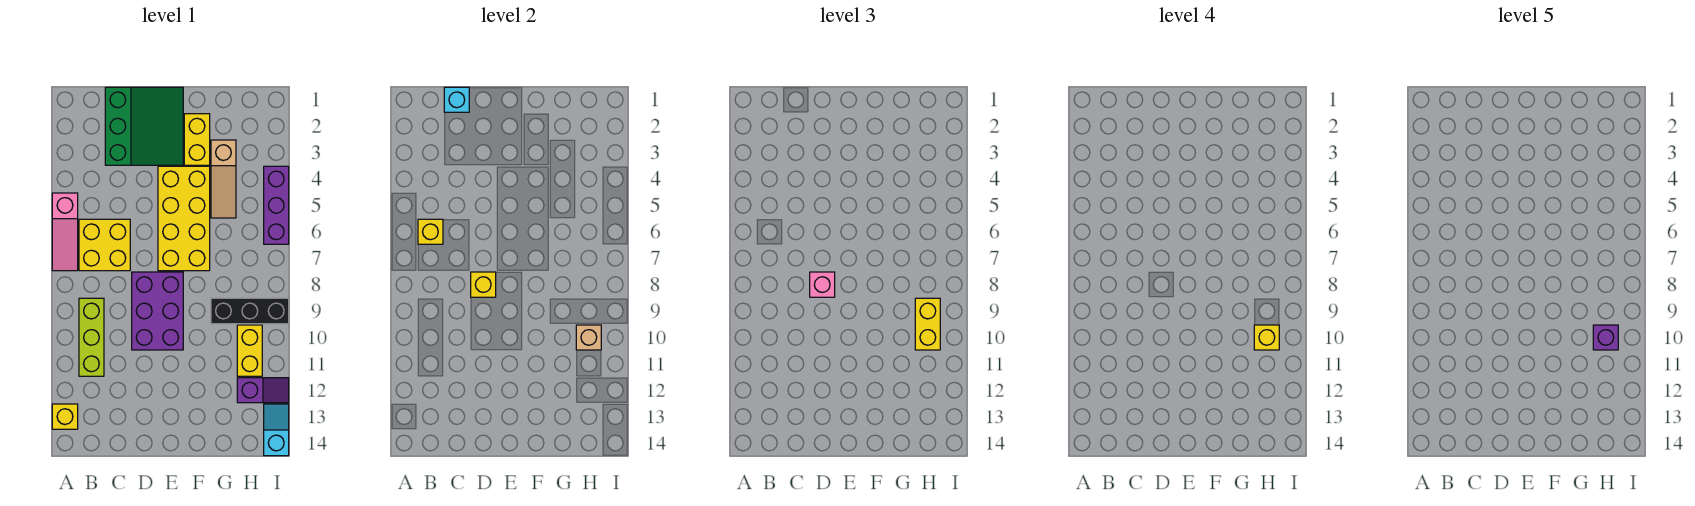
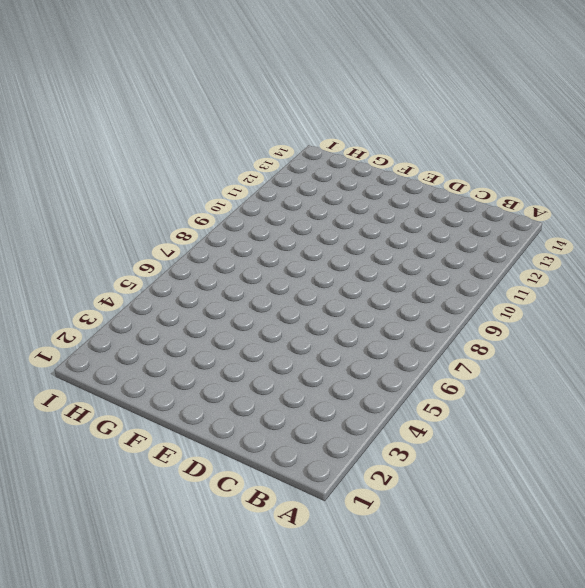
none -> pink 1x3 slope [52,193,78,271]
none -> yellow 1x1 brick [52,404,78,429]
none -> yellow 2x2 brick [79,219,130,271]

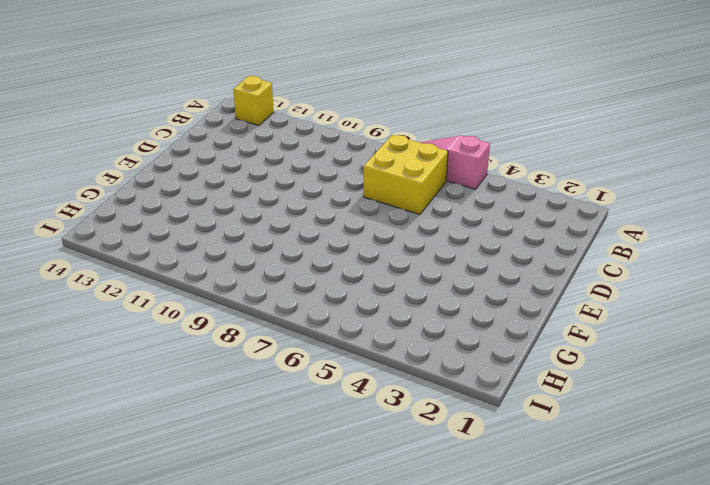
none -> lime 1x3 brick [79,298,104,376]
none -> green 3x3 slope [105,87,183,165]
none -> purple 2x3 brick [132,272,183,350]

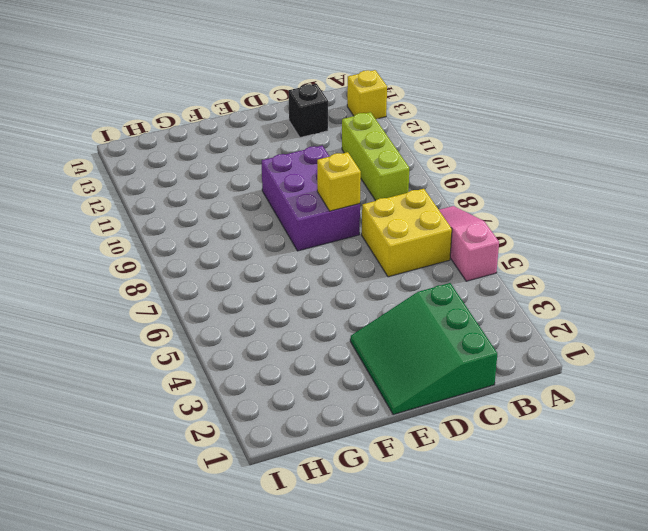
black 1x1 brick [289,84,328,138] -> none
none -> yellow 2x4 brick [158,166,210,271]
none -> yellow 1x2 brick [184,114,210,165]
none -> tan 1x3 slope [211,140,236,218]

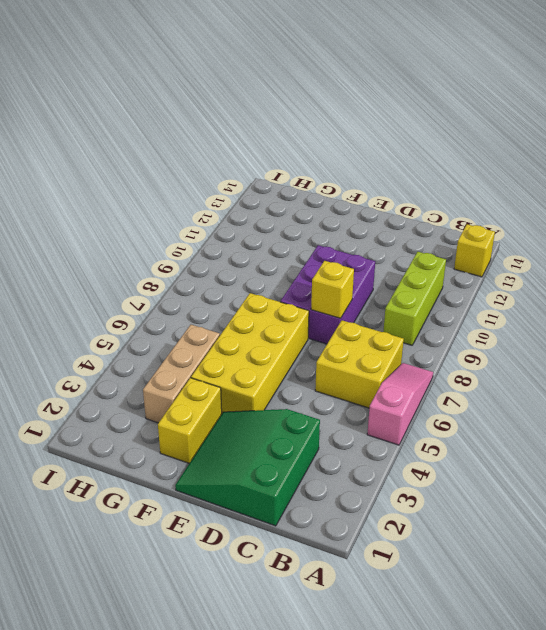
tan 1x3 brick [143,325,220,423] -> tan 1x3 slope [211,140,236,218]
none -> black 1x3 brick [211,298,289,324]
none -> yellow 1x2 brick [237,325,262,376]
none -> purple 1x2 slope [237,378,289,403]

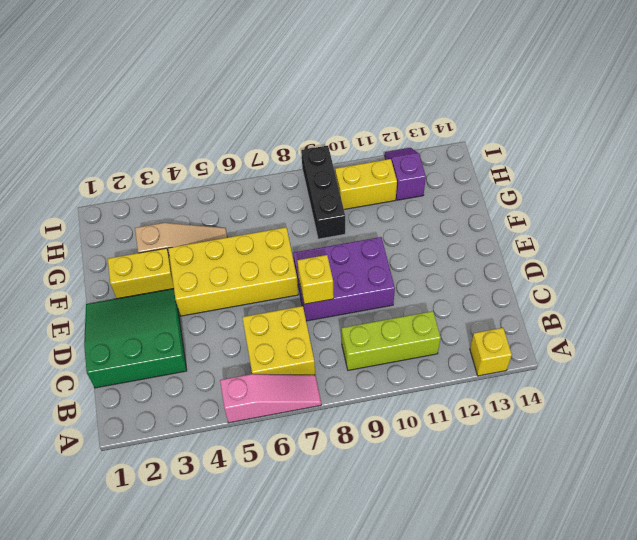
none -> purple 1x3 brick [264,166,289,244]
none -> cyan 1x2 slope [264,404,289,456]
none -> yellow 1x1 brick [418,219,443,244]

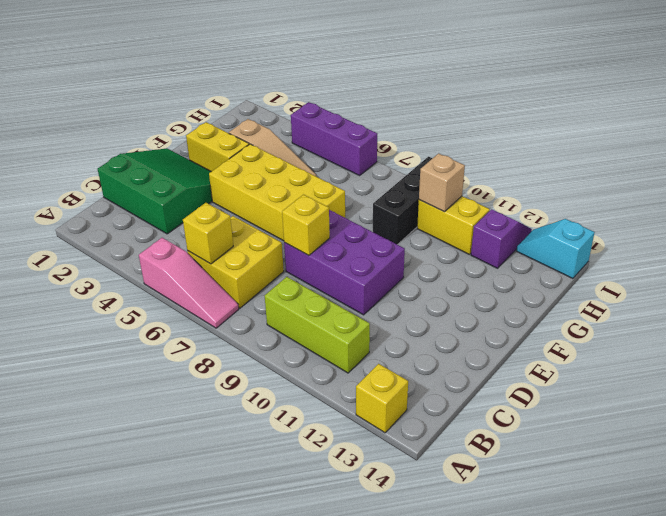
none -> cyan 1x1 brick [444,87,469,112]
none -> pink 1x1 brick [810,272,835,297]
none -> yellow 1x2 brick [915,298,940,350]

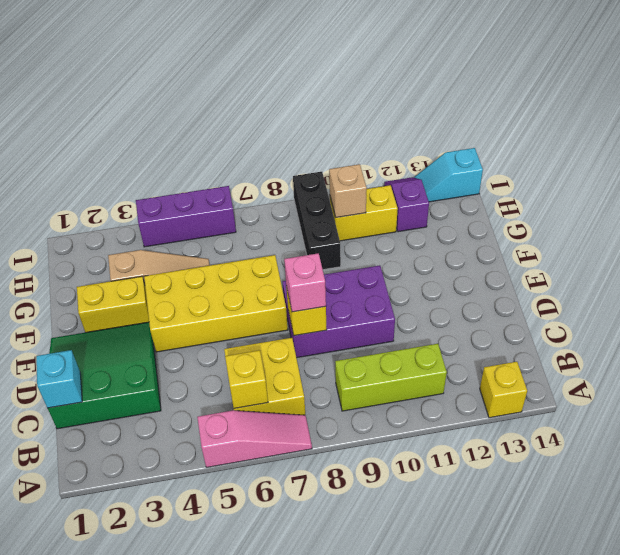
none -> yellow 1x2 brick [915,298,940,350]
none -> yellow 1x1 brick [1254,325,1279,350]
none -> purple 1x1 brick [1593,325,1618,350]

